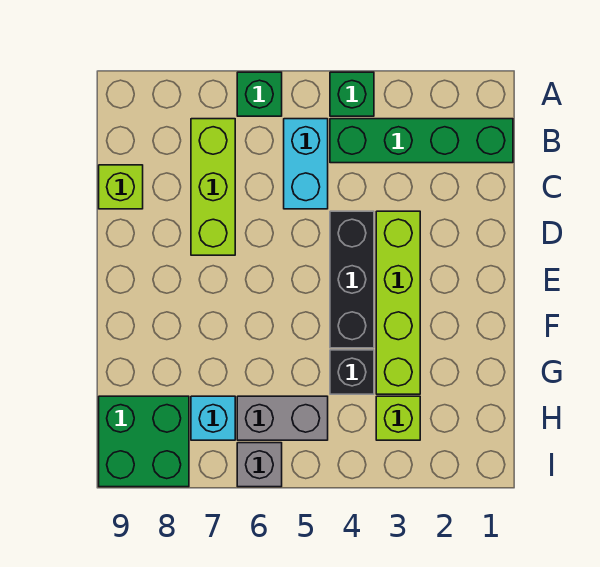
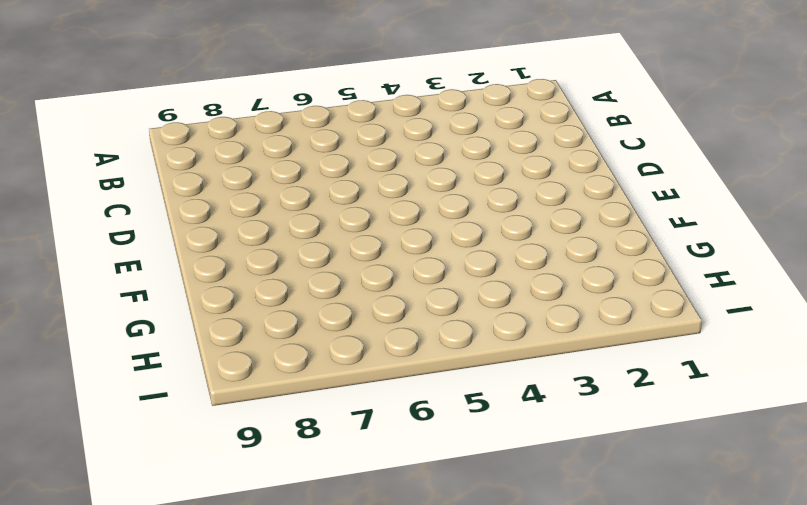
none -> green 1x1 brick [330,72,374,116]
none -> green 1x1 brick [237,72,282,116]
none -> green 1x4 brick [330,119,513,163]

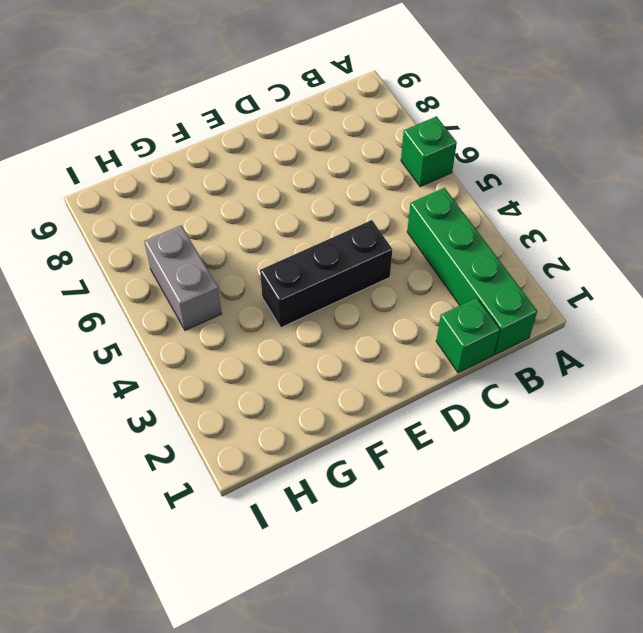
green 1x1 brick [436,298,500,373] -> green 1x1 brick moved to [330,72,374,116]
none -> cyan 1x2 brick [284,119,328,209]
none -> lime 1x3 brick [191,119,235,255]
none -> lime 1x1 brick [99,165,143,209]

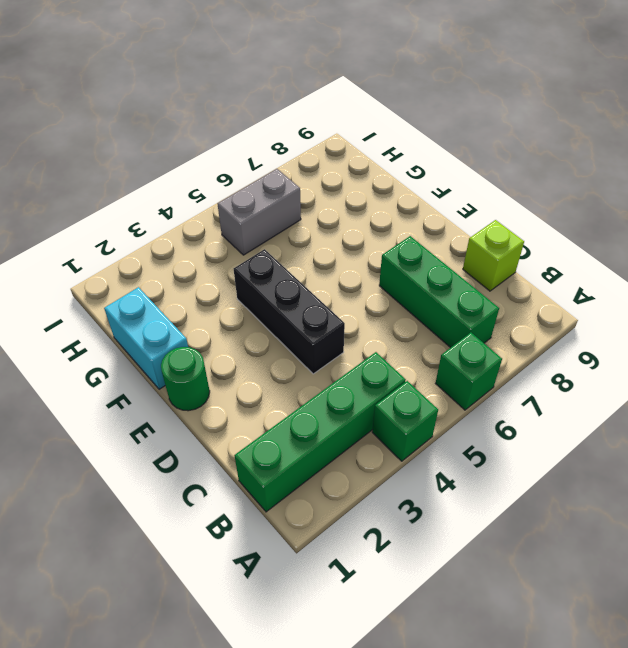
green 1x3 brick [379,236,499,348] -> lime 1x3 brick [191,119,235,255]
green 1x1 round brick [161,347,210,411] -> none
cyan 1x2 brick [104,287,188,389] -> cyan 1x2 brick moved to [284,119,328,209]
none -> lime 1x4 brick [376,211,420,394]
none -> black 1x1 brick [330,350,374,394]
none -> lime 1x1 brick [376,396,420,440]

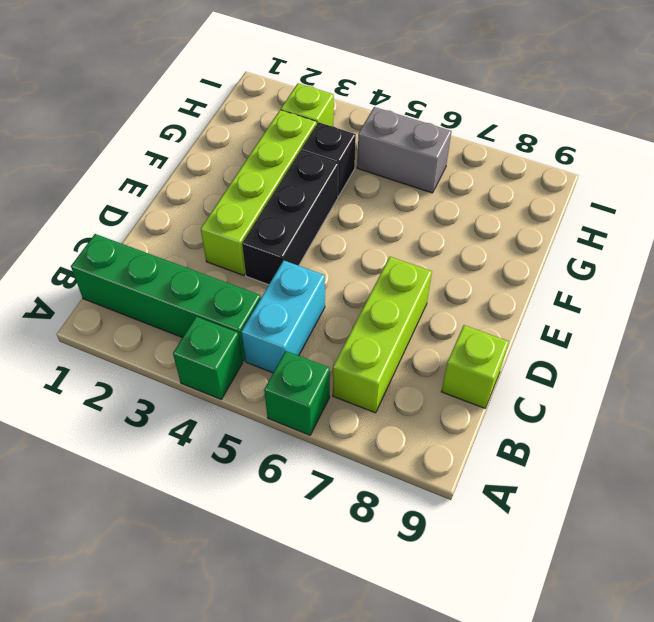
none -> cyan 1x1 brick [191,396,235,440]
none -> green 2x2 brick [99,396,189,487]
none -> grey 1x1 brick [237,443,282,487]

